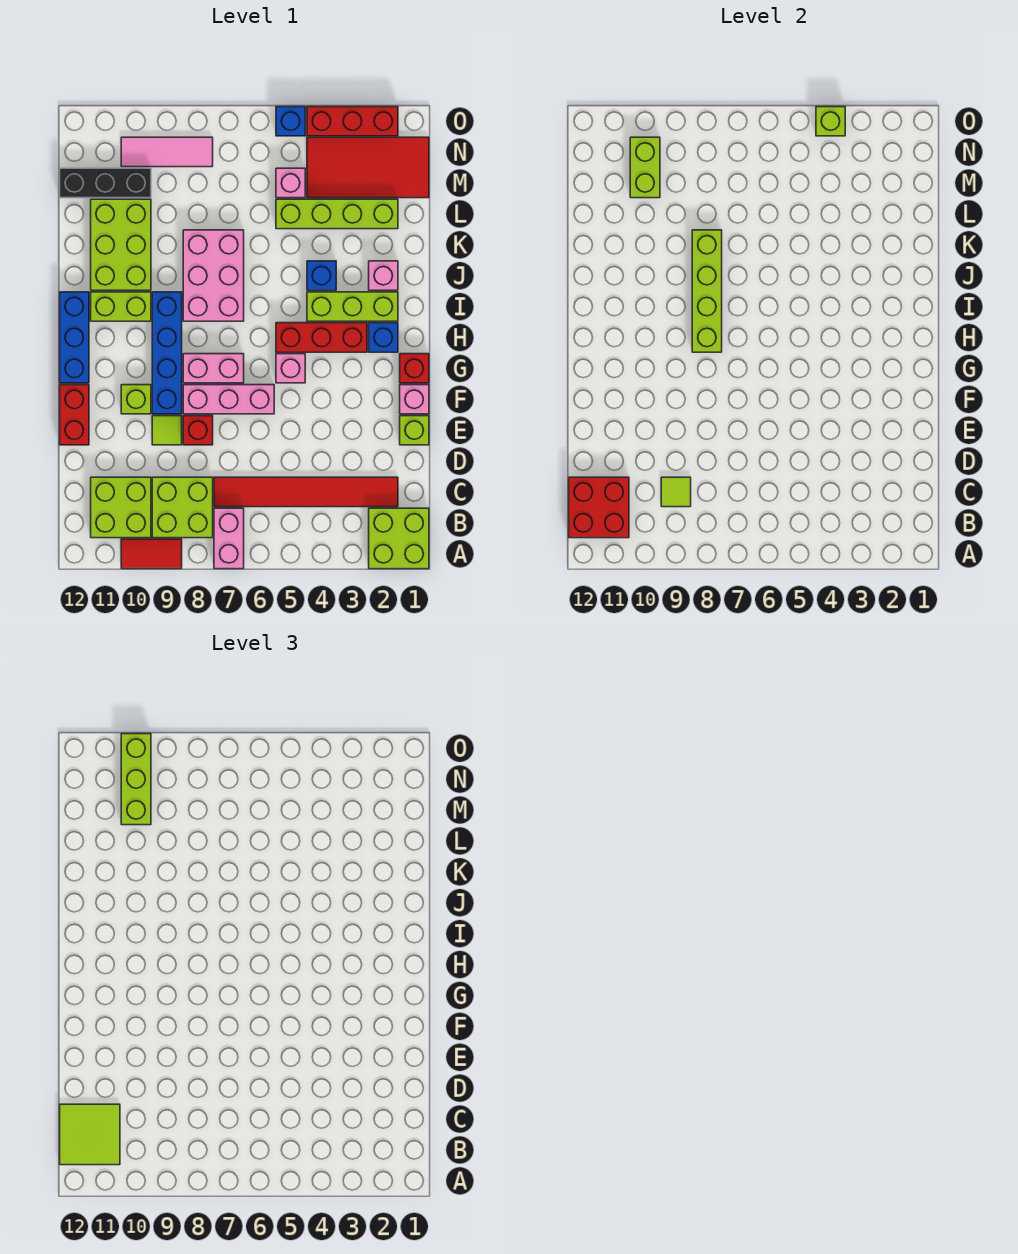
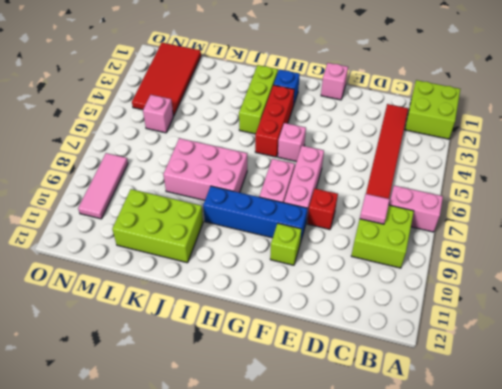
pink 1x1 tile [360,194,390,224] -> none
none -> red 1x2 tile [121,539,182,569]
none -> lime 2x2 brick [91,477,151,538]
none -> lime 1x1 brick [400,416,429,445]
none -> lime 1x1 tile [152,416,182,445]

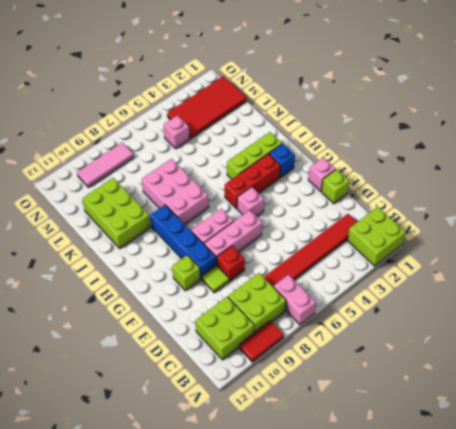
none -> red 1x2 brick [60,385,89,445]
none -> red 1x1 brick [400,354,429,383]
none -> blue 1x3 brick [60,292,89,383]
none -> lime 1x2 brick [91,292,151,321]

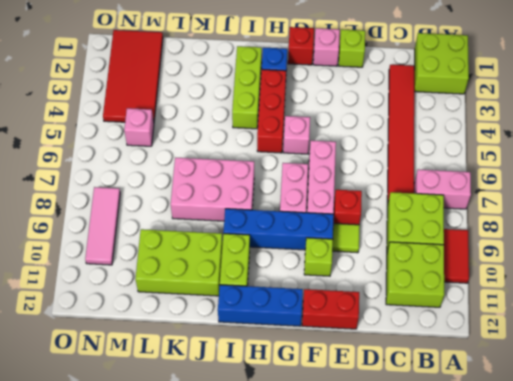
none -> pink 1x1 brick [369,261,398,290]
none -> blue 1x1 brick [307,261,336,290]
none -> lime 1x4 brick [276,199,398,229]
none -> black 1x3 brick [60,168,151,198]

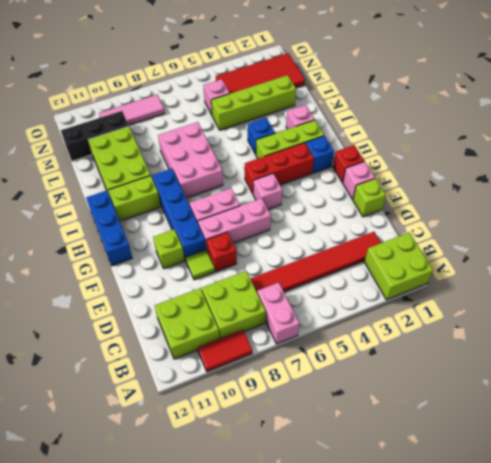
none -> red 1x2 brick [60,385,89,445]
none -> red 1x3 brick [307,107,398,136]
none -> blue 1x1 brick [276,107,305,136]
none -> red 2x2 brick [569,477,629,538]

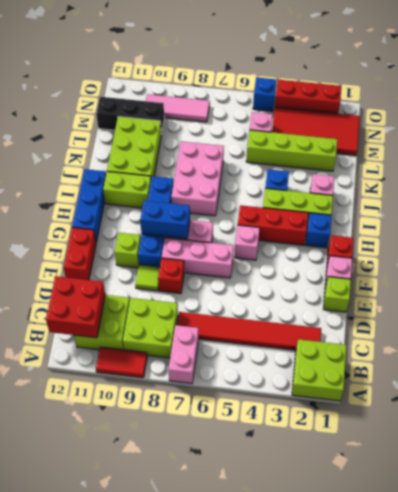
blue 1x2 brick [140,200,190,239] -> none
none -> lime 1x1 tile [661,477,691,507]
none -> lime 1x4 brick [692,230,722,352]
none -> lime 1x2 brick [630,137,660,198]
none -> lime 1x1 brick [816,107,845,136]

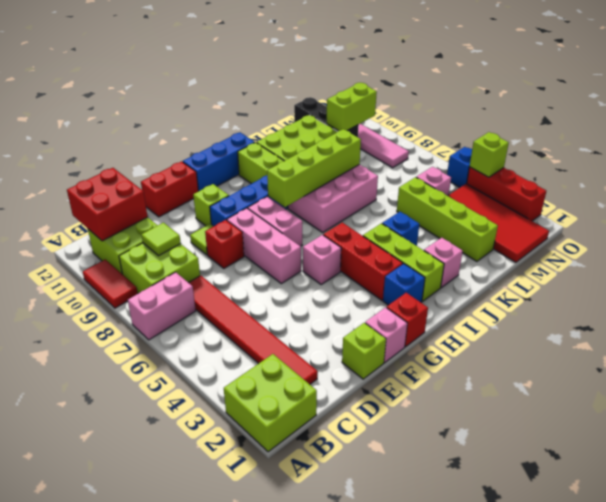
none -> lime 2x2 tile [60,1104,120,1165]
none -> lime 1x3 brick [121,734,151,825]

